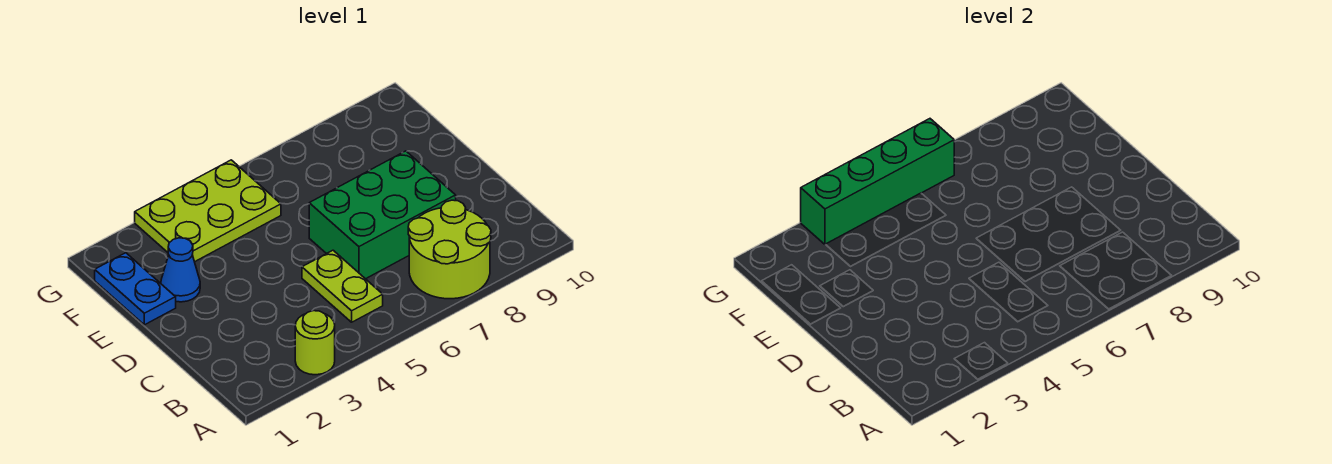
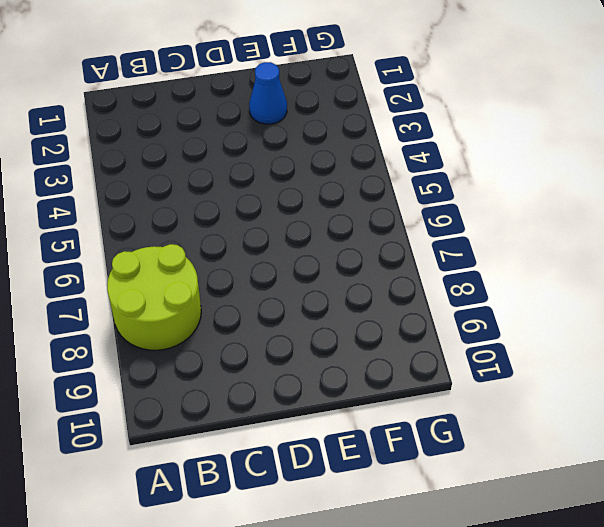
none -> lime 1x1 round brick [295,311,335,375]
none -> lime 1x2 plate [302,250,383,322]

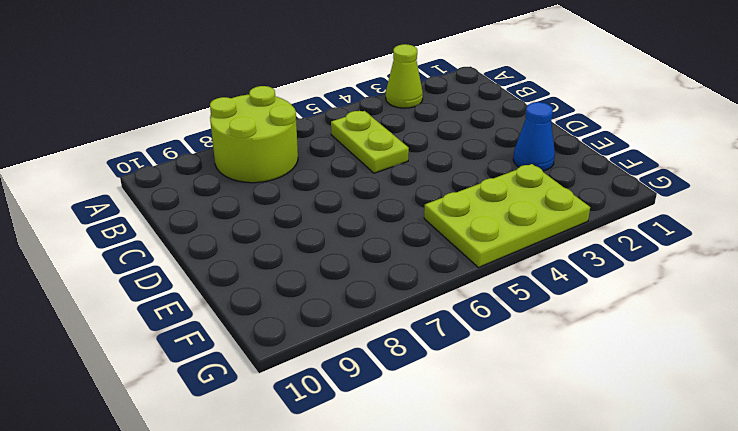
lime 1x1 cone [386,44,423,108] -> lime 1x1 round brick [295,311,335,375]
none -> green 2x3 brick [309,151,456,279]
none -> blue 1x2 plate [95,253,176,325]

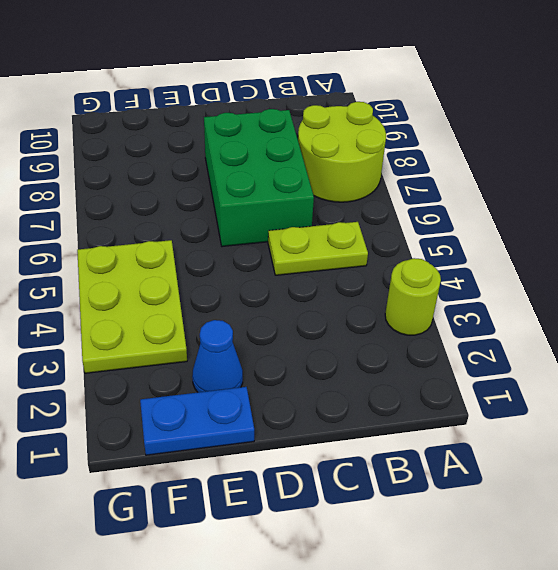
none -> green 1x4 brick [801,119,954,245]

